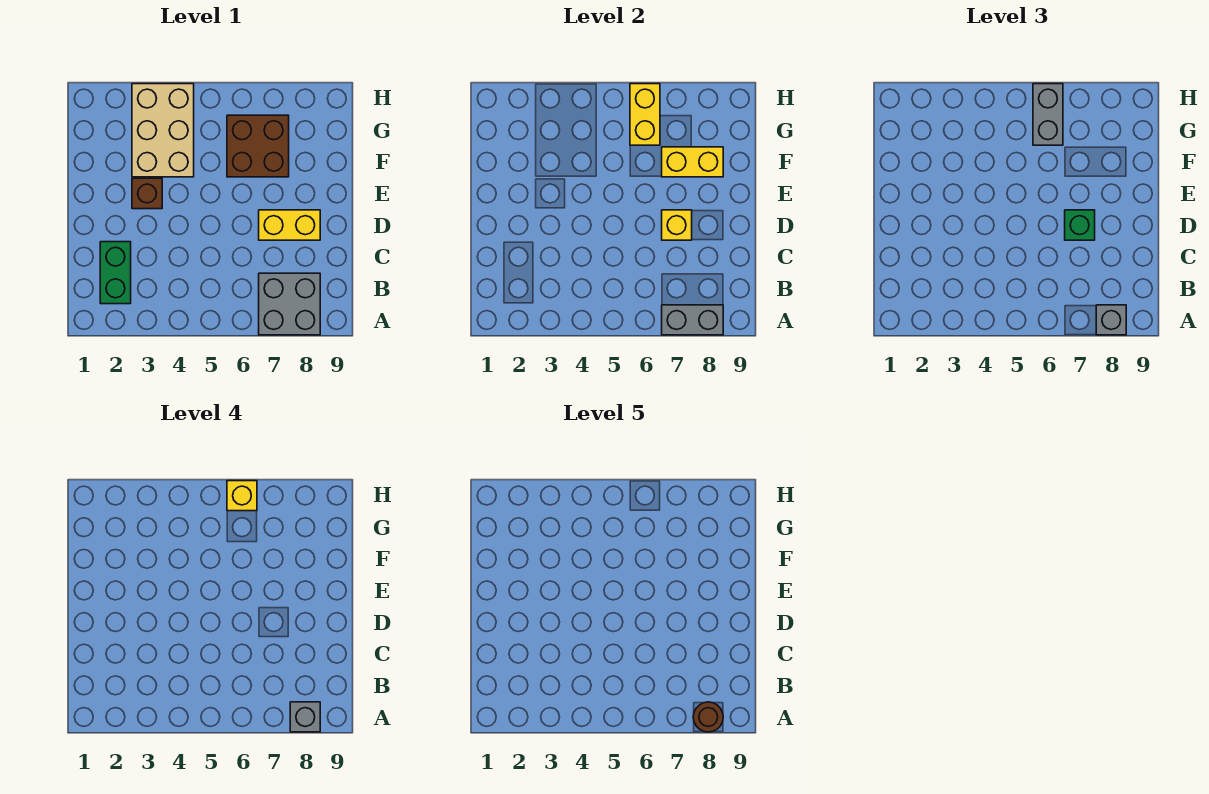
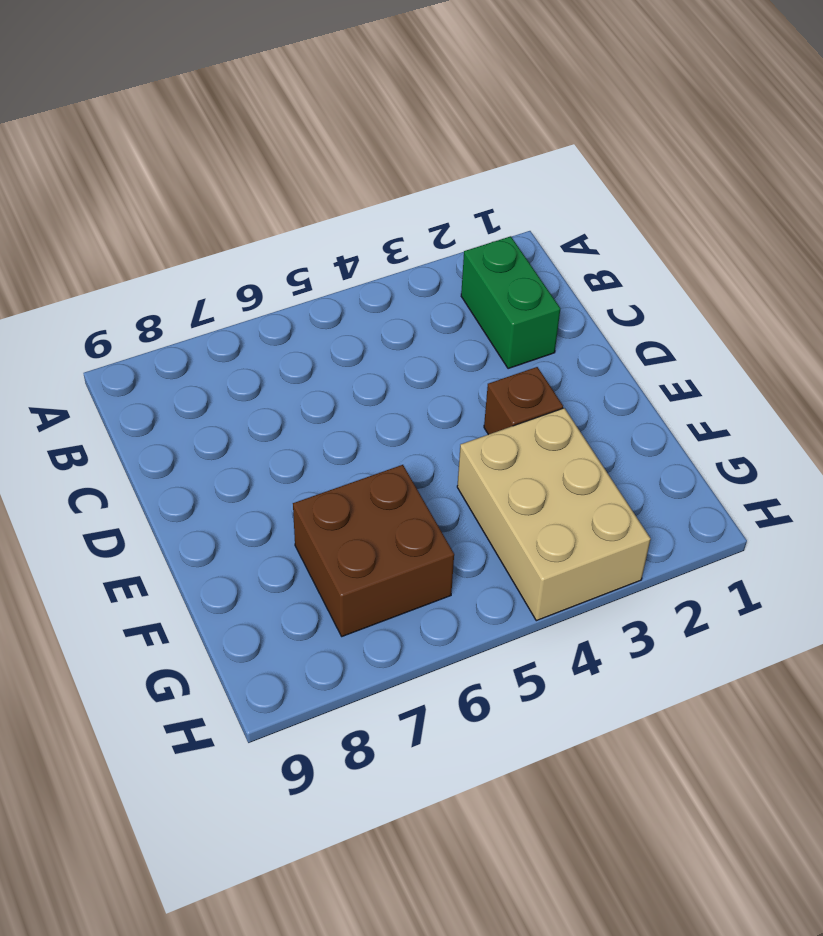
none -> grey 2x2 brick [259,273,320,335]
none -> yellow 1x2 brick [259,210,320,240]
none -> grey 1x2 brick [662,305,723,335]

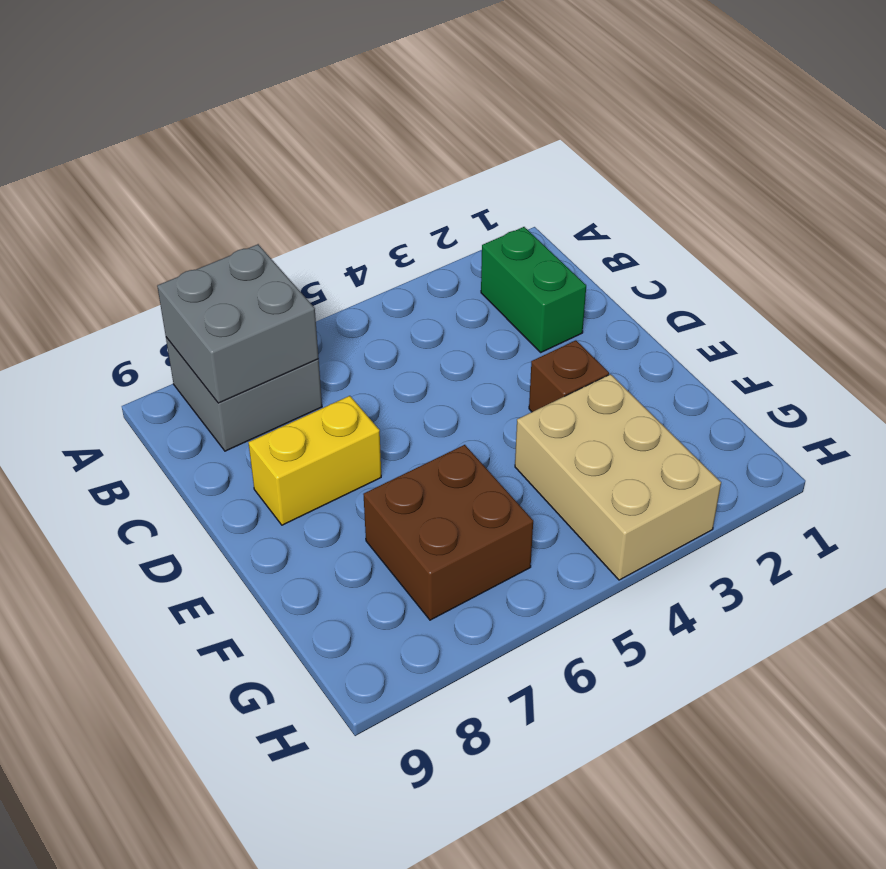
grey 2x2 brick [157,244,319,403] -> grey 1x2 brick [662,305,723,335]
none -> yellow 1x1 brick [662,210,692,240]
none -> yellow 1x2 brick [662,147,723,177]
none -> yellow 1x2 brick [630,84,660,145]

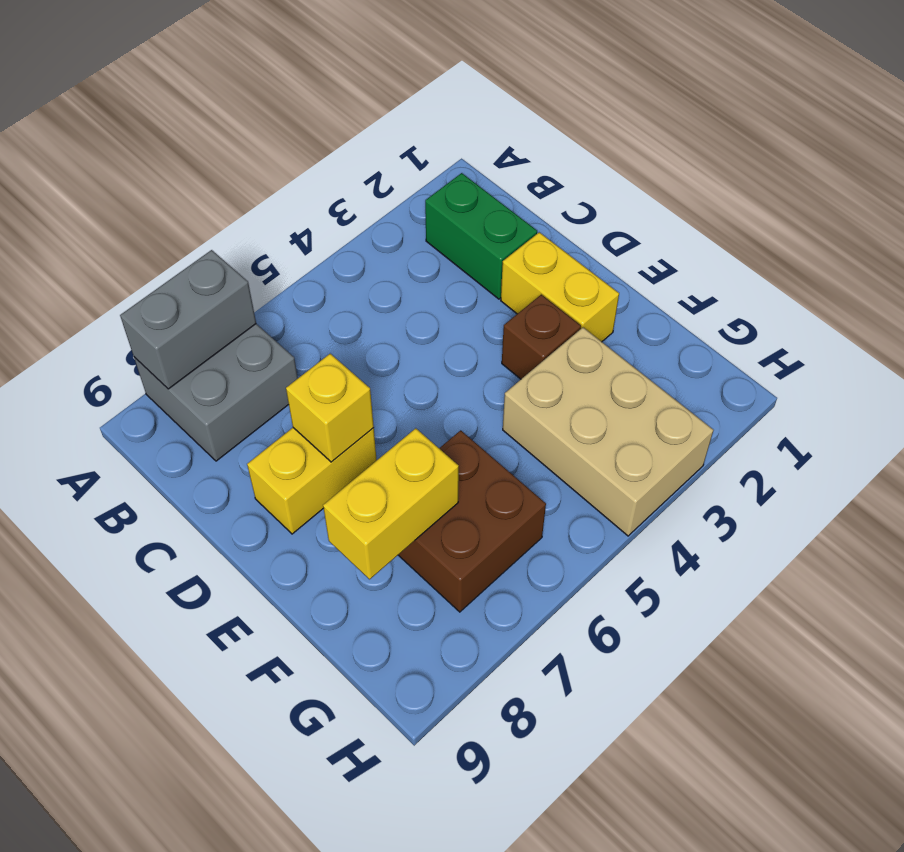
yellow 1x2 brick [501,232,619,342] -> yellow 1x2 brick moved to [630,84,660,145]
none -> grey 1x1 brick [1096,305,1126,335]
none -> green 1x1 brick [1065,210,1095,240]
none -> grey 1x2 brick [1033,84,1063,145]

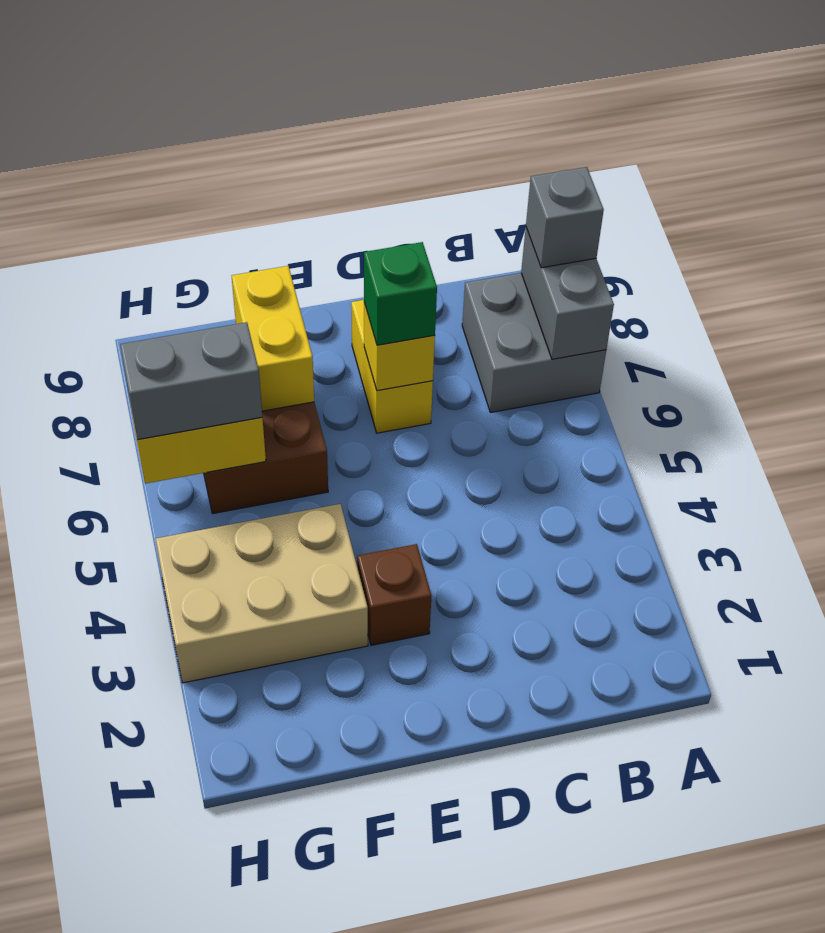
none -> green 1x2 brick [100,242,131,304]
none -> grey 1x1 brick [290,702,320,732]
none -> yellow 1x1 brick [227,481,257,511]

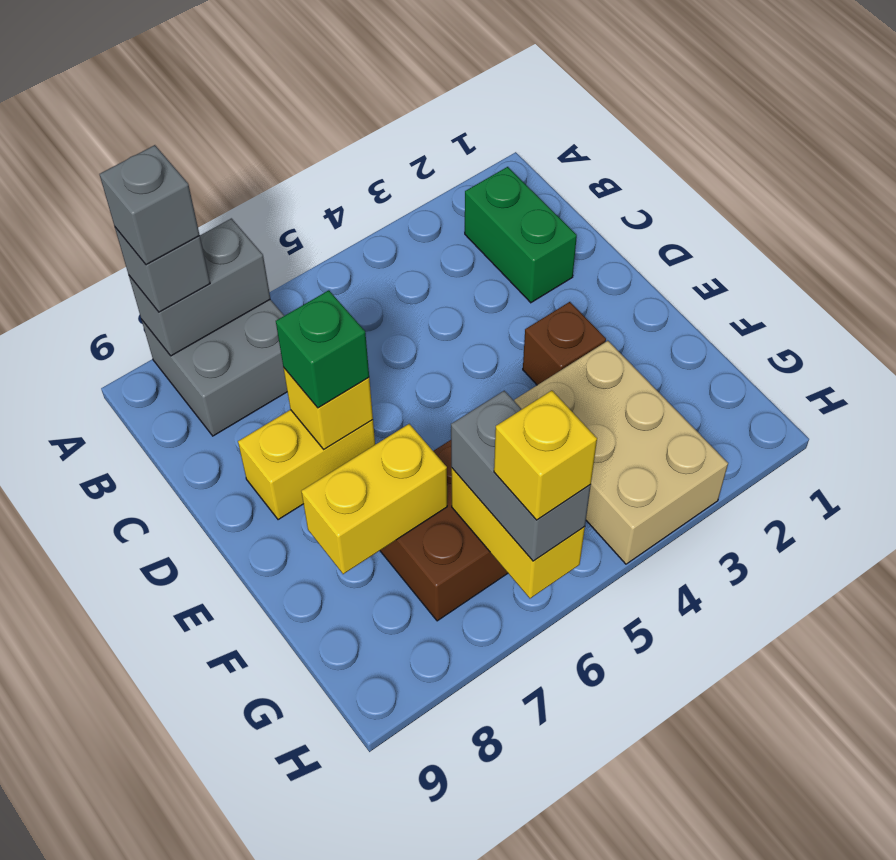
none -> brown 1x1 round brick [693,702,723,732]

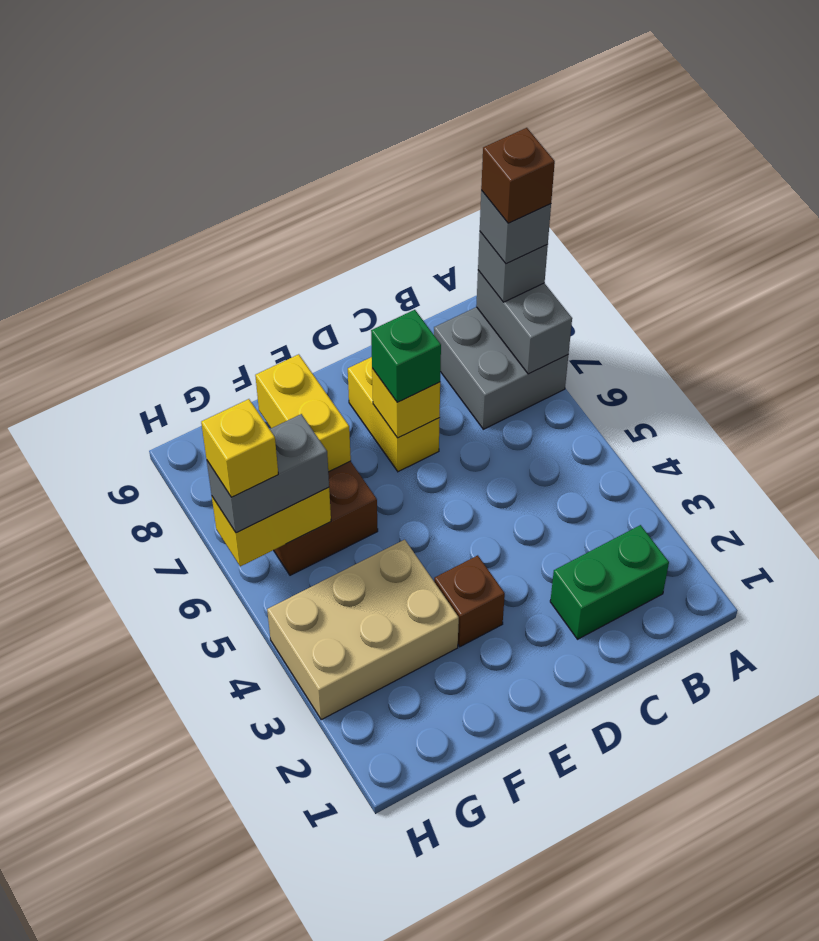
brown 1x1 brick [481,128,555,223] -> brown 1x1 round brick [693,702,723,732]

